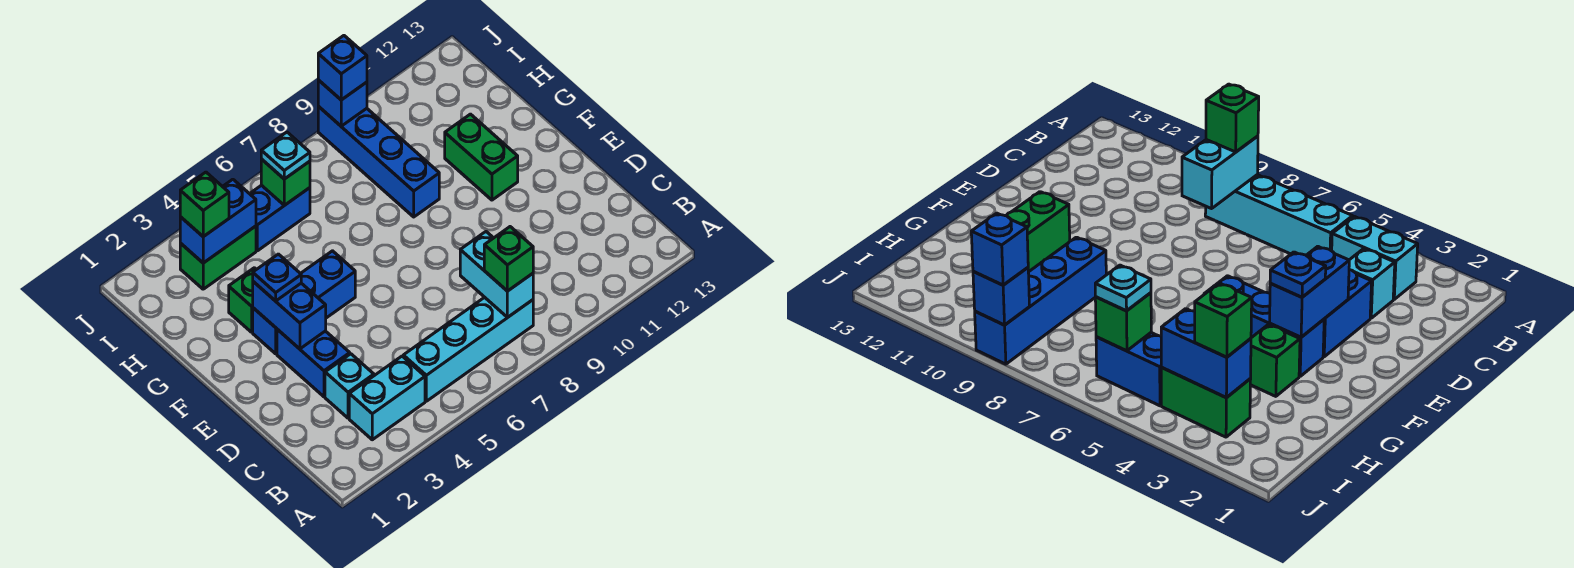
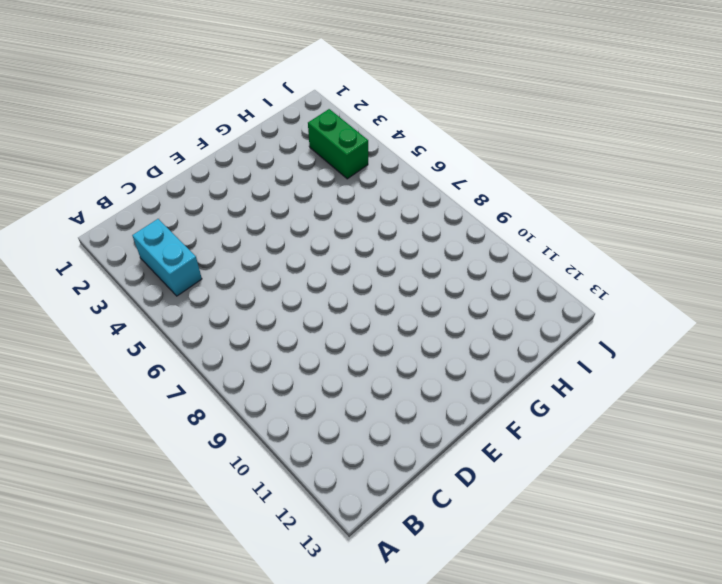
none -> cyan 1x4 brick [403,297,533,401]
none -> cyan 1x1 brick [325,354,374,418]
none -> blue 1x2 brick [277,329,350,397]

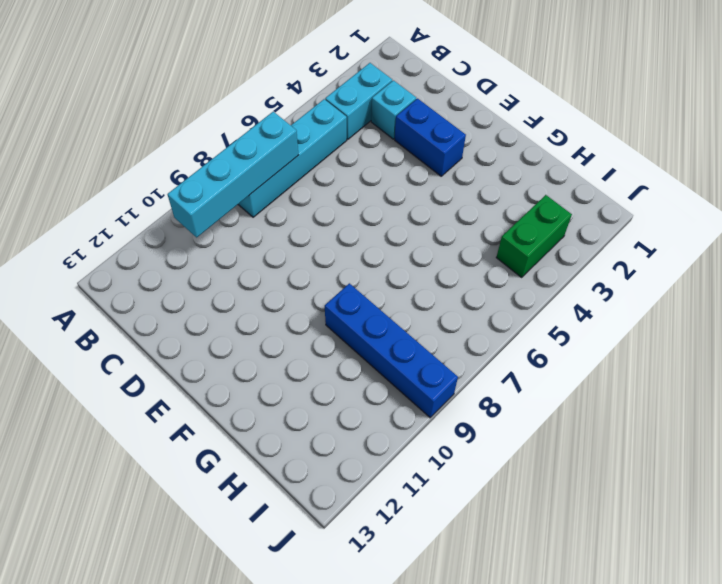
cyan 1x4 brick [168,112,298,237] -> cyan 1x2 brick [460,232,533,318]
none -> blue 1x3 brick [253,251,355,354]
none -> green 1x2 brick [445,114,518,200]
none -> green 1x1 brick [229,268,256,332]

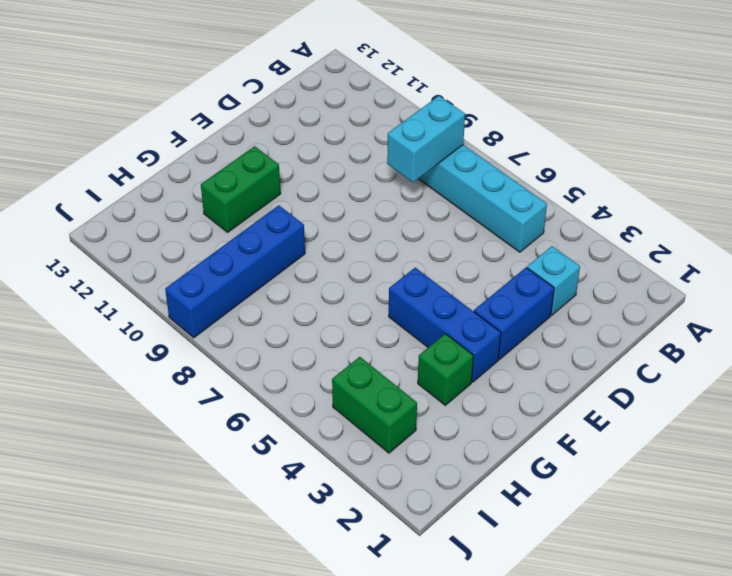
none -> cyan 1x2 brick [349,356,425,440]
none -> blue 1x2 brick [250,185,310,251]
none -> blue 1x2 brick [253,282,326,349]

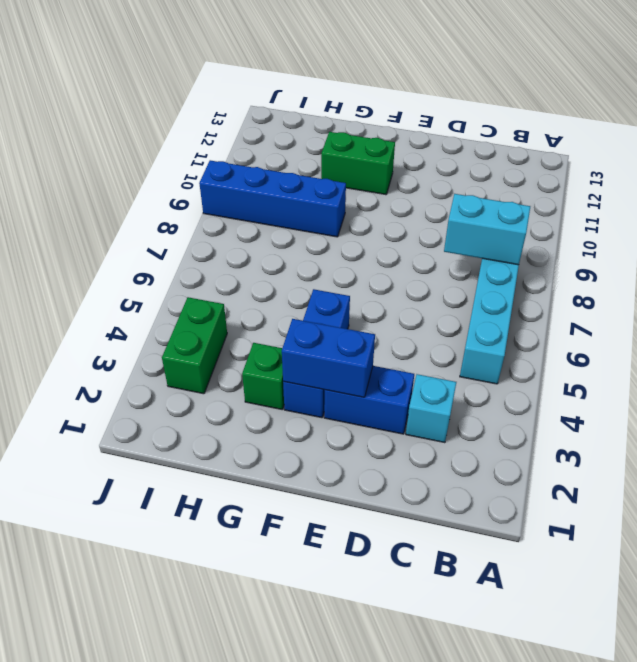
none -> cyan 1x2 brick [349,356,425,440]
none -> blue 1x2 brick [250,185,310,251]
none -> blue 1x2 brick [180,179,256,263]

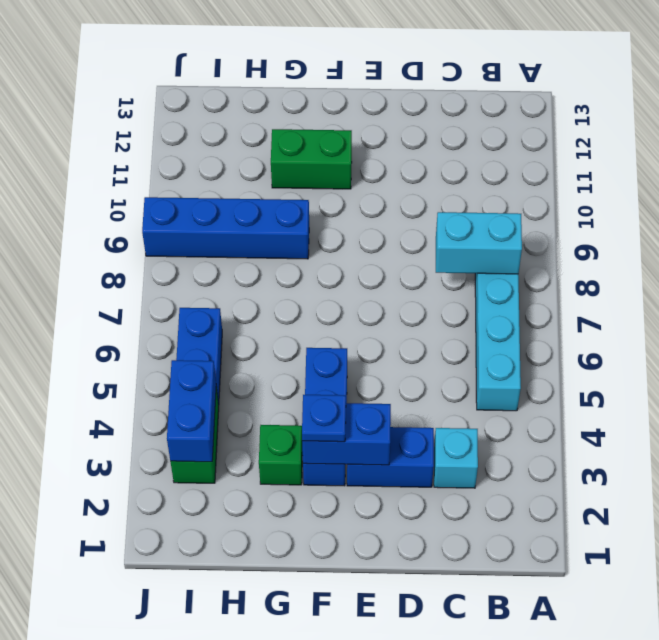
none -> cyan 1x2 brick [349,356,425,440]
none -> green 1x1 brick [261,159,310,205]
none -> blue 1x1 brick [318,80,367,126]

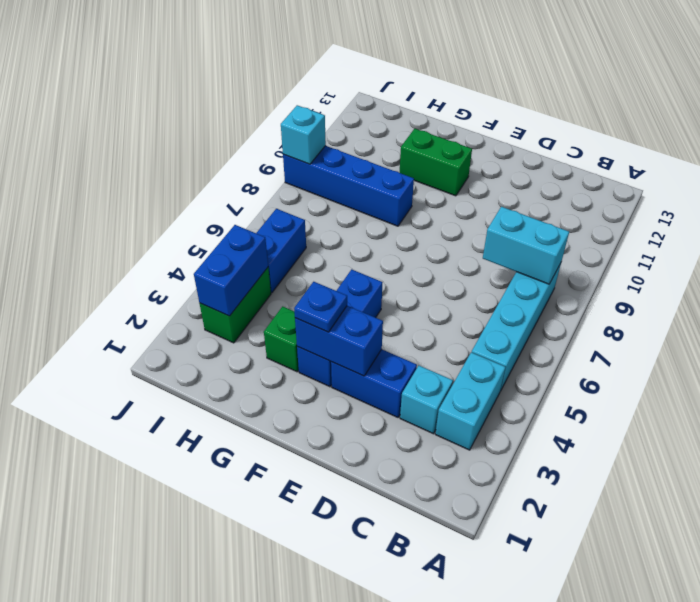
cyan 1x1 brick [281,105,326,164] -> blue 1x1 brick [318,80,367,126]
none -> green 1x1 brick [261,159,310,205]
none -> green 1x1 brick [484,227,533,291]
none -> green 1x1 brick [180,172,229,237]

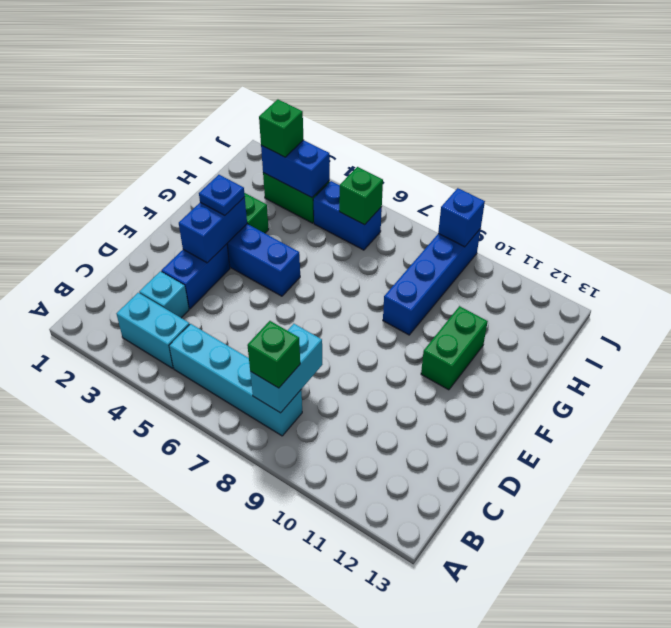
none -> cyan 1x1 plate [261,132,310,179]
none -> blue 1x1 brick [318,36,367,100]

